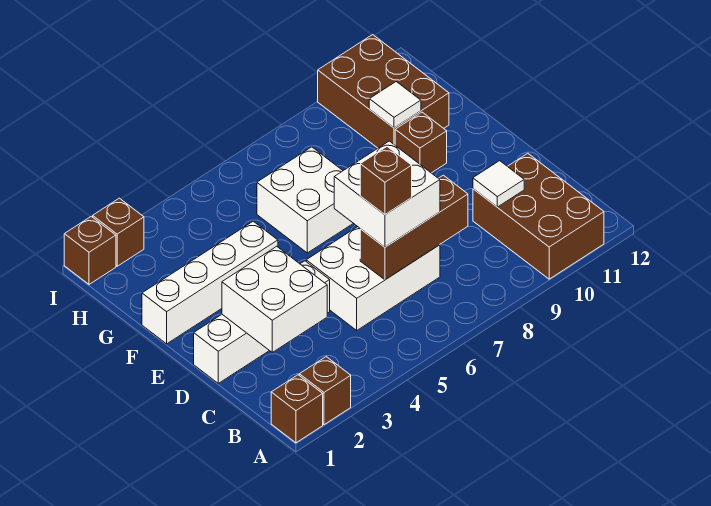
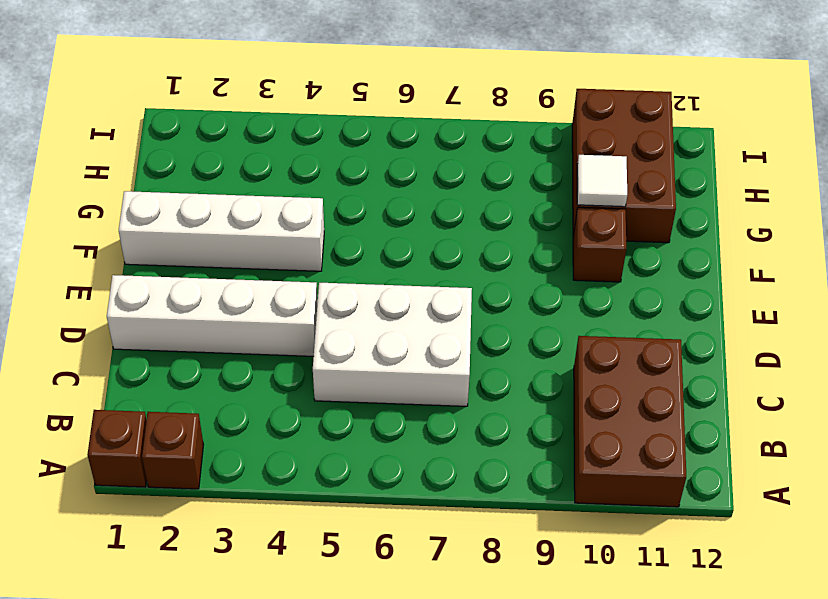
none -> white 2x2 brick [257,147,353,253]
none -> brown 1x1 brick [64,216,116,284]
none -> brown 1x1 brick [93,198,144,266]

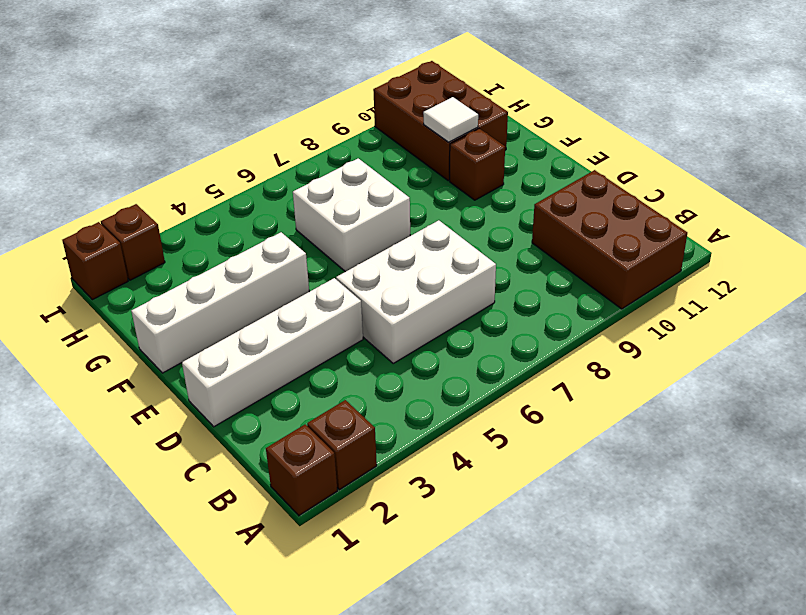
none -> white 2x2 brick [222,246,327,352]
none -> brown 1x3 brick [360,175,468,280]
none -> white 1x1 tile [473,161,524,207]

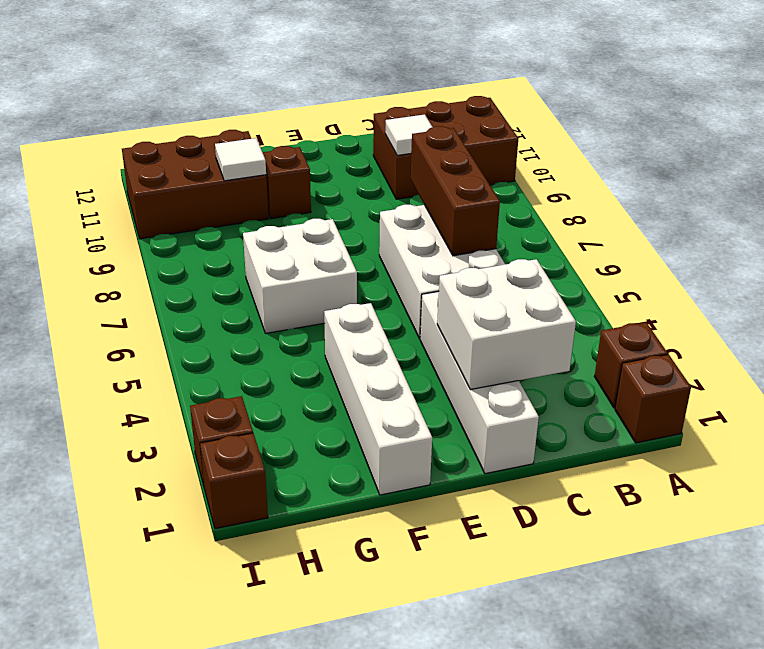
none -> white 2x2 brick [334,141,440,247]
none -> brown 1x1 brick [360,147,412,215]

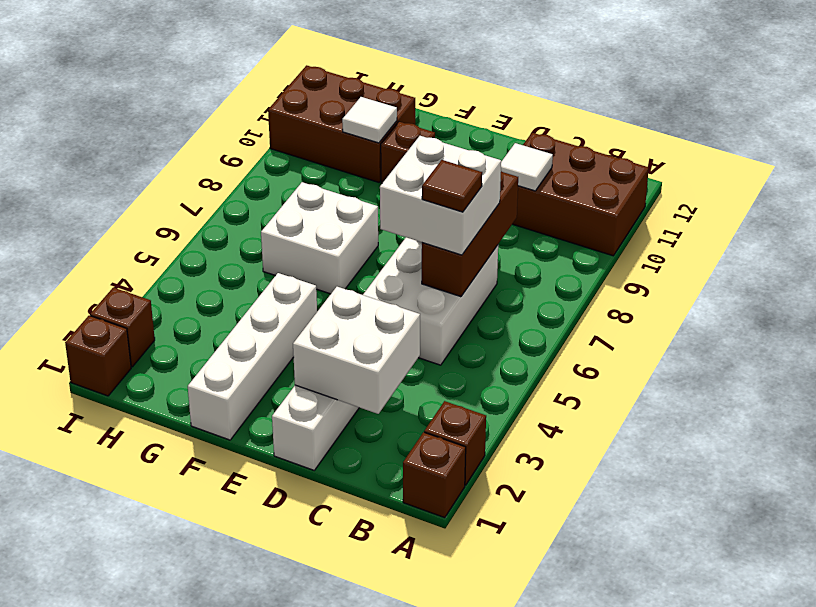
brown 1x1 tile [422,160,482,212] -> brown 1x1 brick [360,147,412,215]

